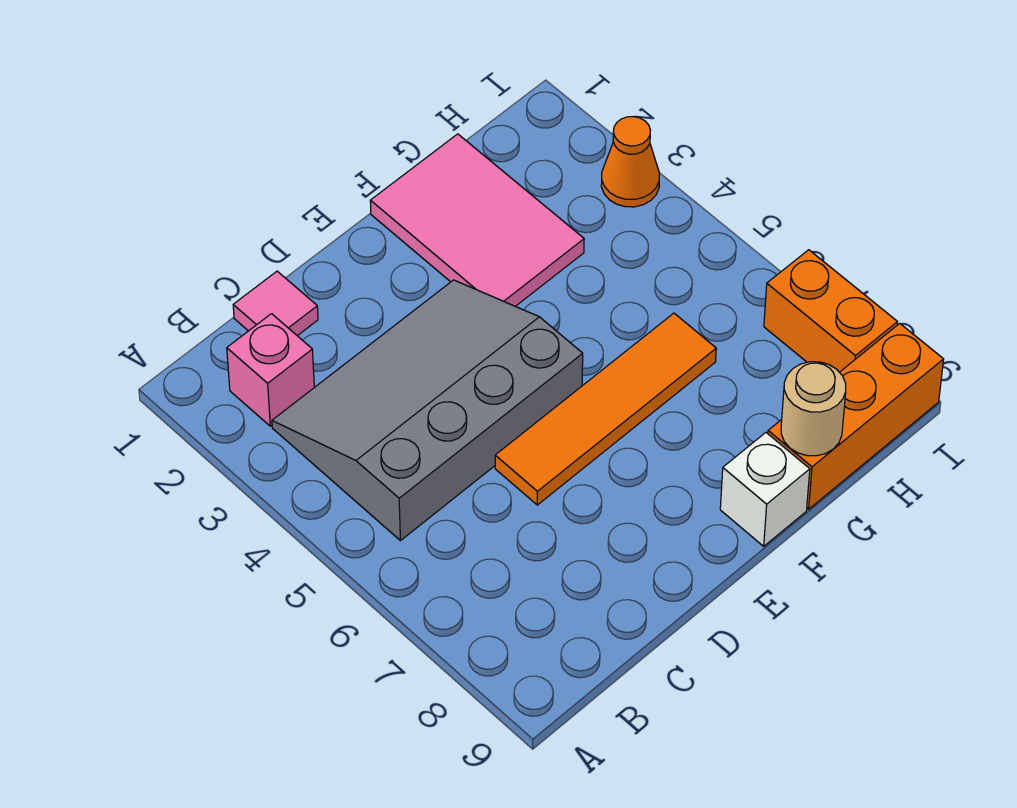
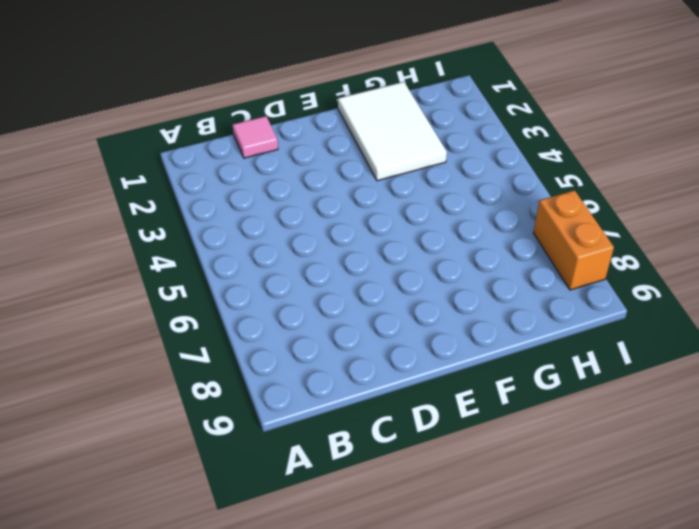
white 2x3 tile [338,82,447,181] -> pink 2x3 tile [370,134,584,306]
none -> pink 1x1 brick [227,314,314,426]
none -> grey 3x4 slope [272,280,583,541]

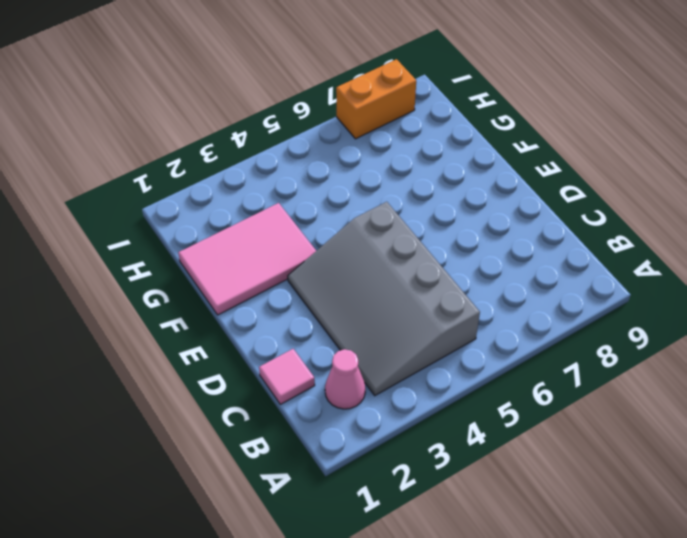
pink 1x1 cone [325,349,365,409] -> pink 1x1 brick [227,314,314,426]
none -> orange 1x4 tile [495,313,716,505]
none -> white 1x1 brick [720,433,810,546]

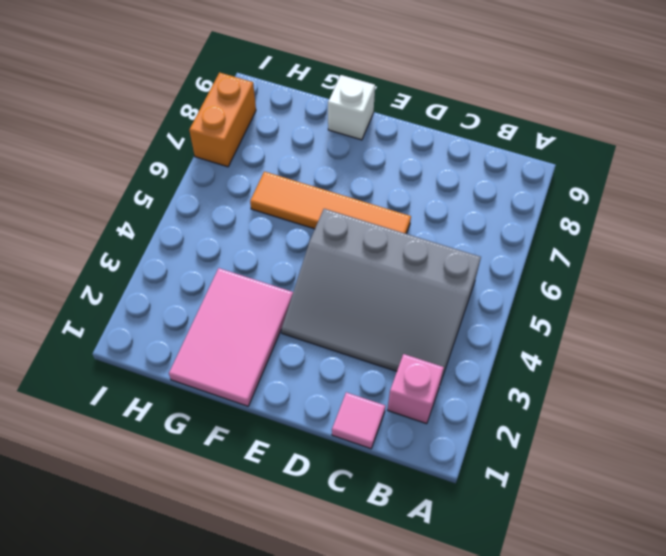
none -> orange 1x3 brick [768,323,944,509]
none -> orange 1x1 cone [601,117,659,207]

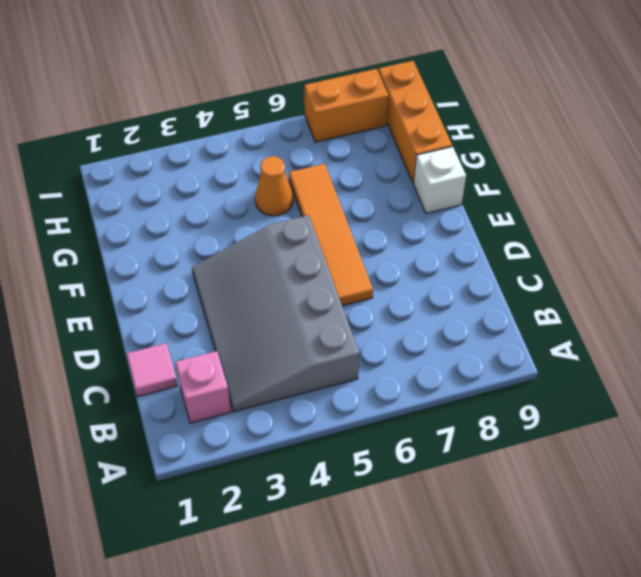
orange 1x1 cone [255,156,293,216] -> orange 1x1 cone moved to [601,117,659,207]
none -> pink 2x3 tile [370,134,584,306]
none -> tan 1x1 round brick [781,362,846,456]

